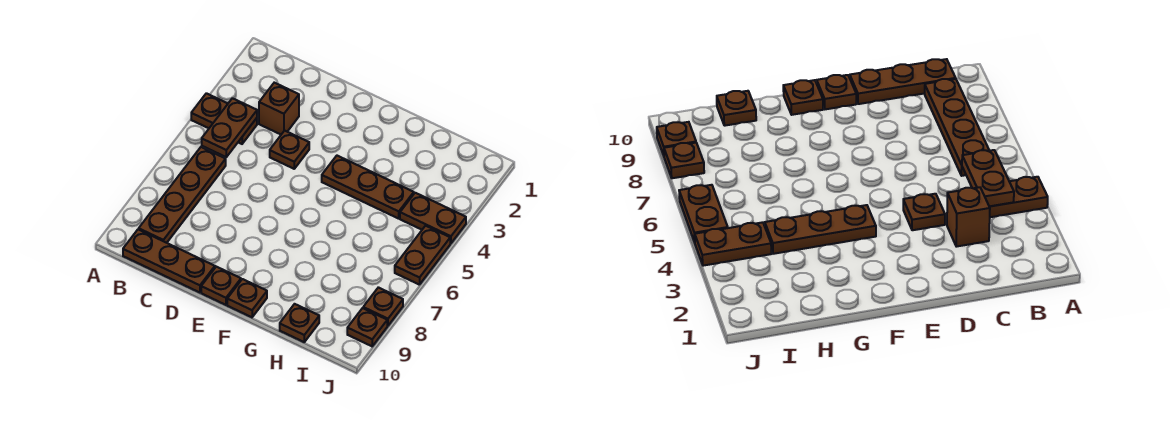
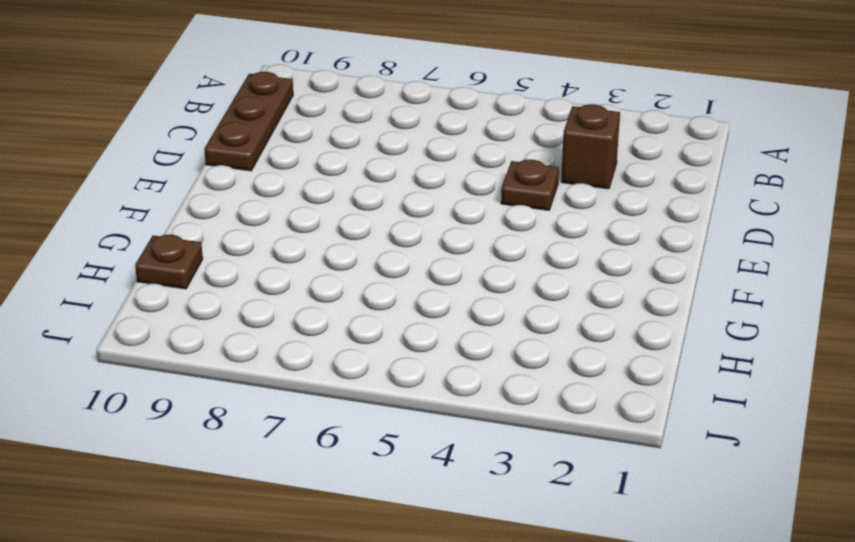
none -> brown 1x2 plate [191,93,257,144]
none -> brown 1x4 plate [139,147,226,243]
none -> brown 1x1 plate [201,267,241,305]

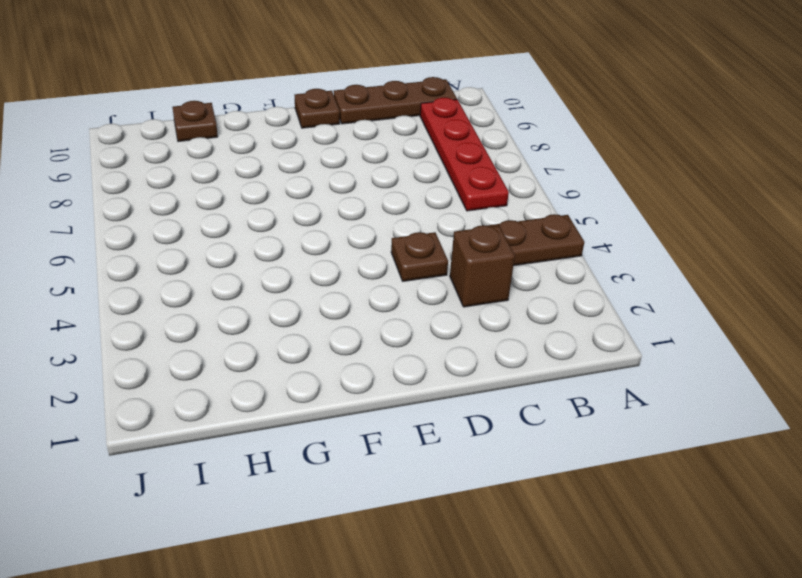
red 1x4 plate [420,98,509,211] -> brown 1x4 plate [139,147,226,243]
none -> brown 1x3 plate [322,156,414,219]
none -> brown 1x1 plate [227,279,267,317]
none -> brown 1x2 plate [400,193,466,243]

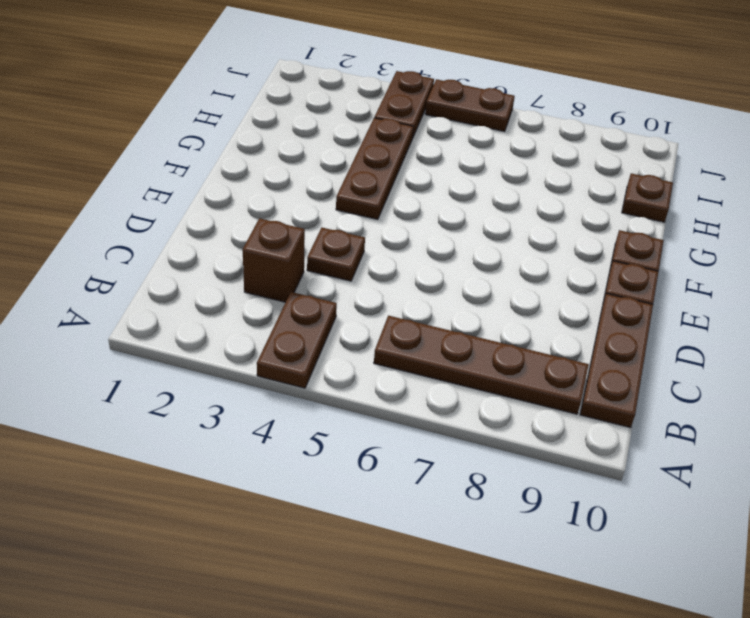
none -> brown 1x1 plate [363,287,403,326]
none -> brown 1x1 plate [347,308,387,346]
none -> brown 1x2 plate [202,98,257,157]

